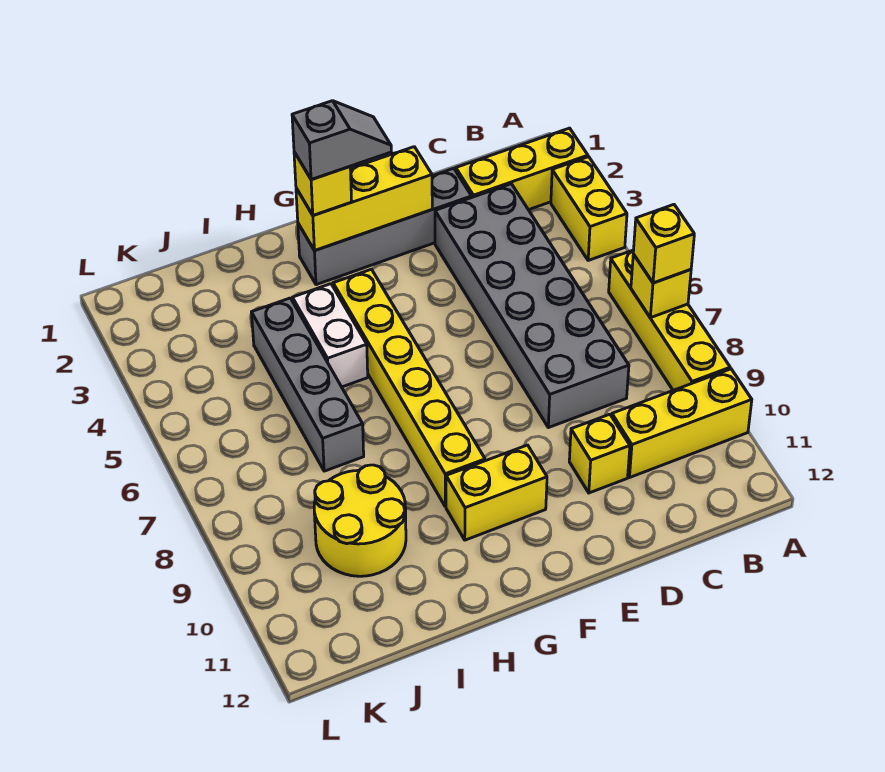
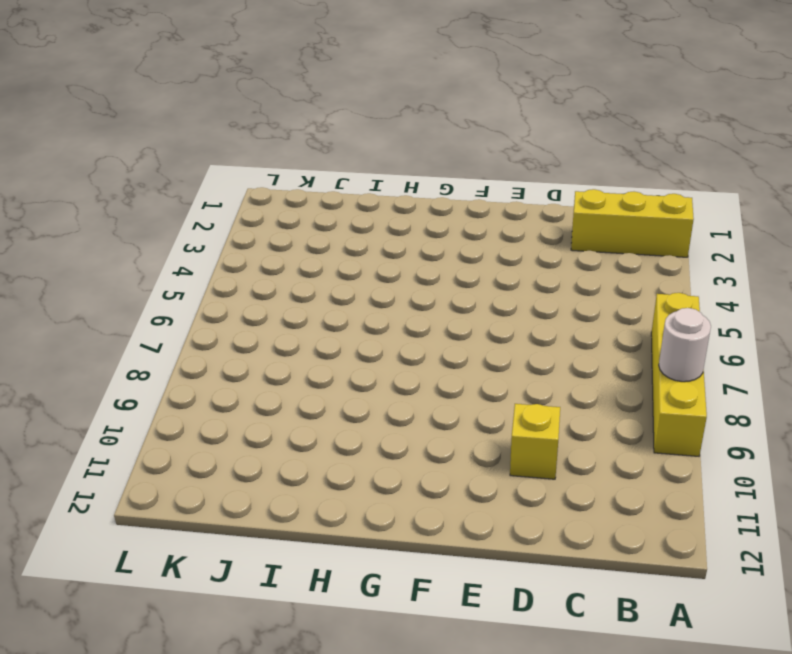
white 1x1 round brick [659,308,711,382] -> none
none -> yellow 1x2 brick [551,157,627,260]
none -> yellow 1x3 brick [612,369,752,477]
none -> grey 2x6 brick [435,184,629,428]

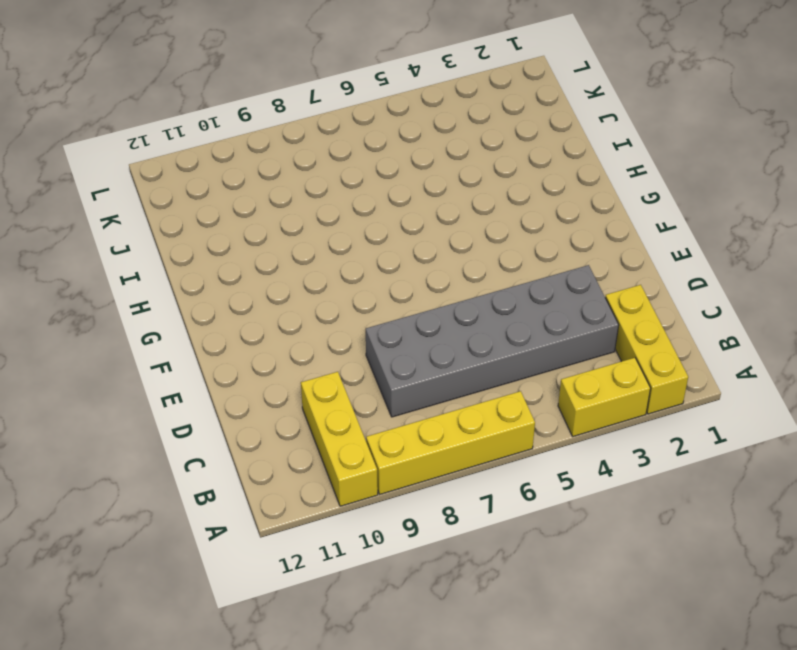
none -> grey 1x4 brick [298,168,472,285]
none -> yellow 1x1 brick [569,414,630,493]
none -> yellow 1x2 brick [446,445,547,540]

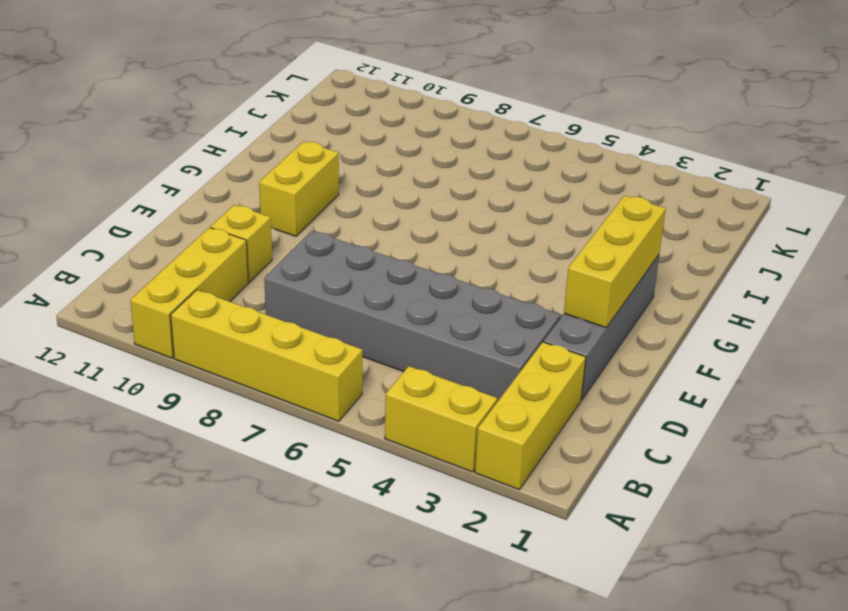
none -> yellow 1x6 brick [333,269,485,507]
none -> white 1x2 brick [293,284,368,387]
none -> grey 1x4 brick [251,298,364,471]

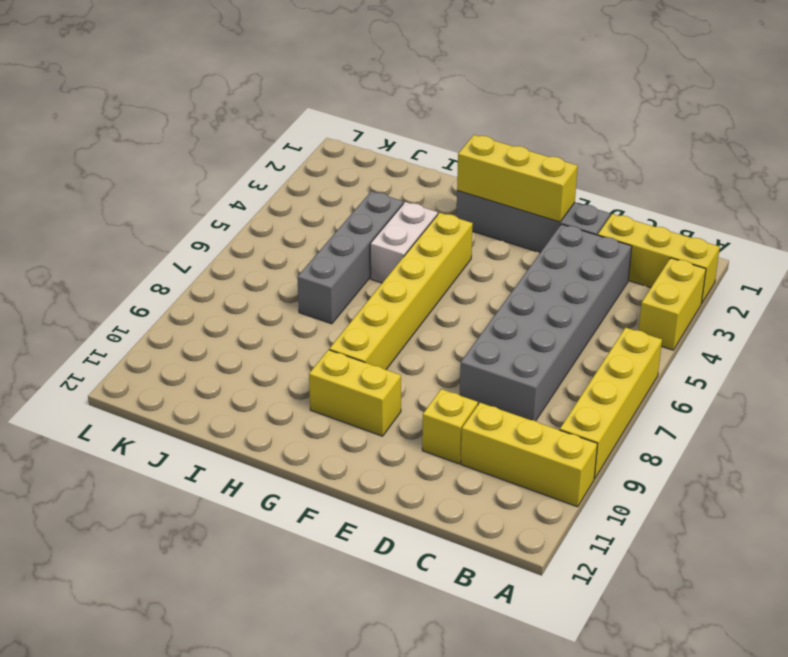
none -> yellow 2x2 round brick [314,465,406,576]
none -> yellow 1x1 brick [631,254,691,318]
none -> yellow 1x1 brick [633,205,694,283]

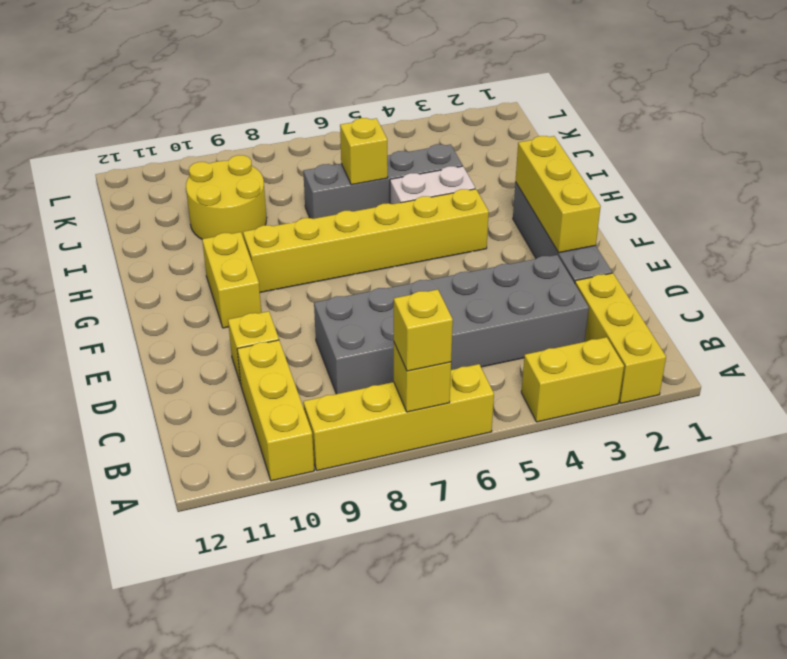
yellow 1x1 brick [340,118,388,185] -> yellow 1x1 brick moved to [294,152,352,215]
none -> grey 1x2 slope [292,101,391,180]

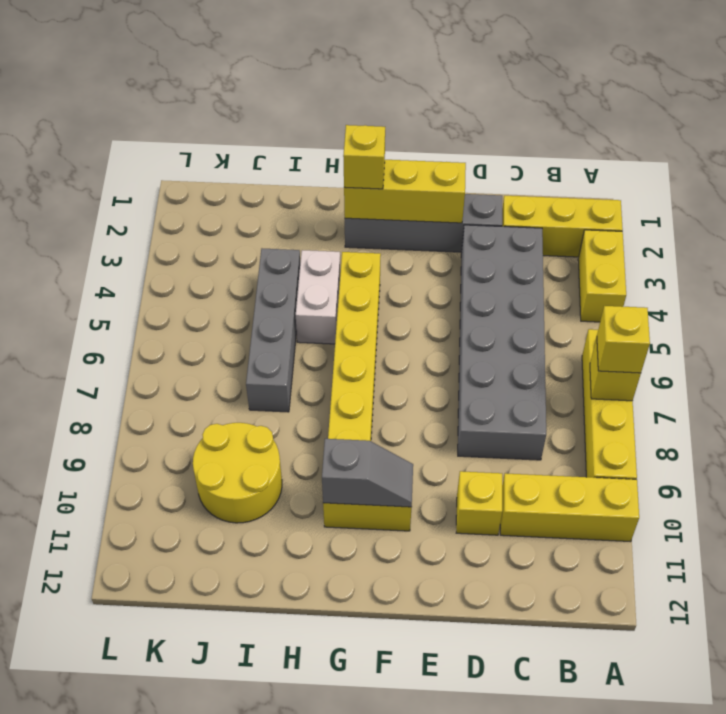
grey 1x2 slope [322,439,413,507] -> grey 1x2 slope moved to [292,101,391,180]

